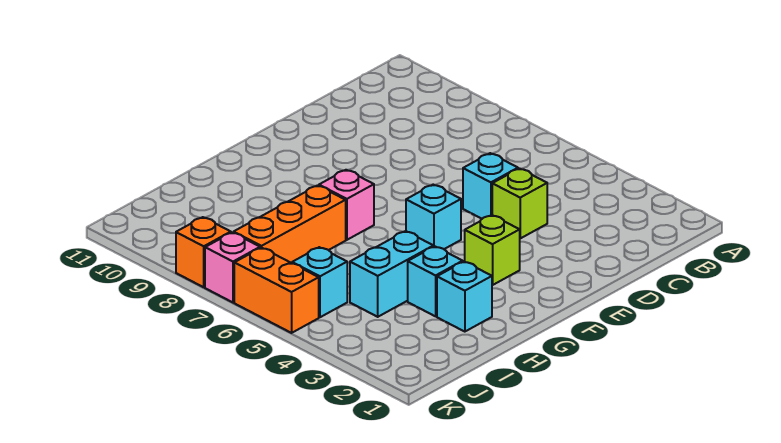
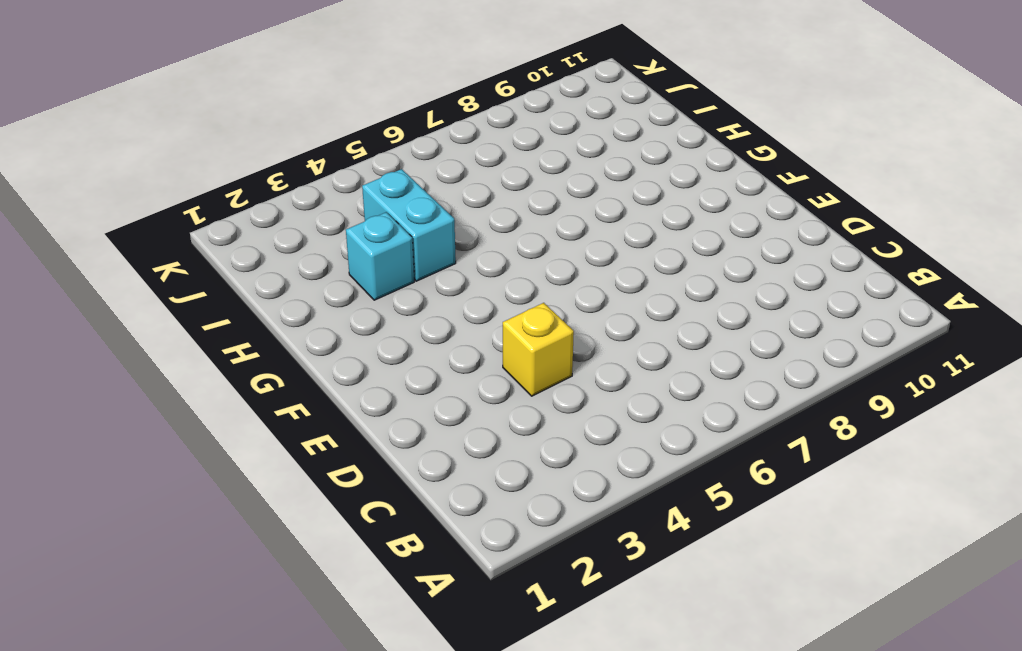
yellow 1x1 brick [503,303,574,396] -> lime 1x1 brick [492,168,547,238]
none -> cyan 1x1 brick [463,153,518,219]
none -> lime 1x1 brick [465,215,520,285]
none -> cyan 1x1 brick [406,185,461,249]

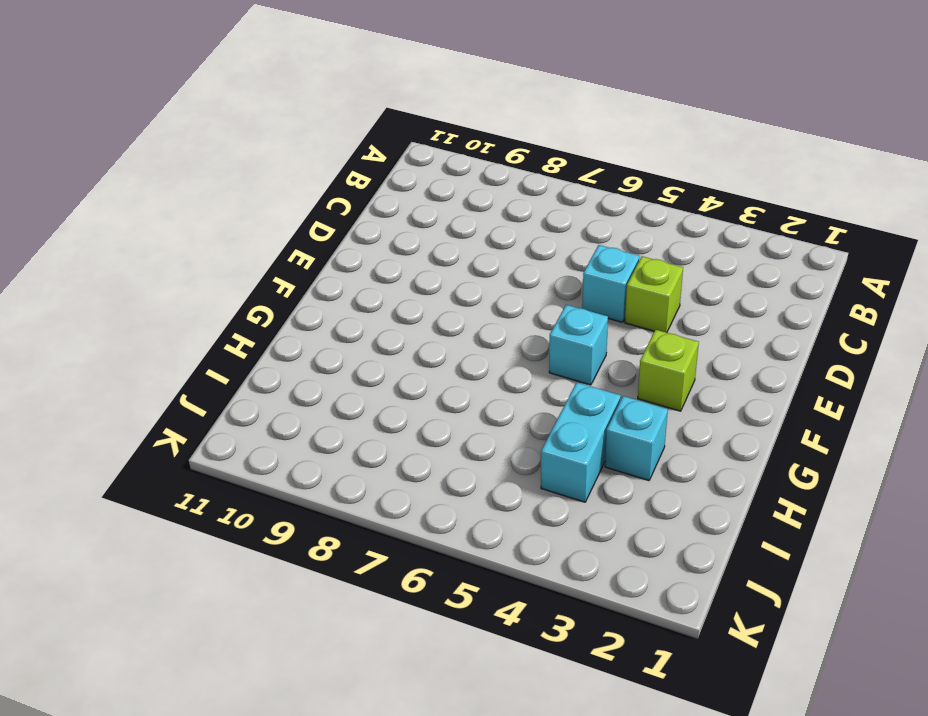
none -> pink 1x1 brick [319,170,374,240]
none -> cyan 1x1 brick [437,261,492,332]
none -> orange 1x3 brick [234,185,346,263]

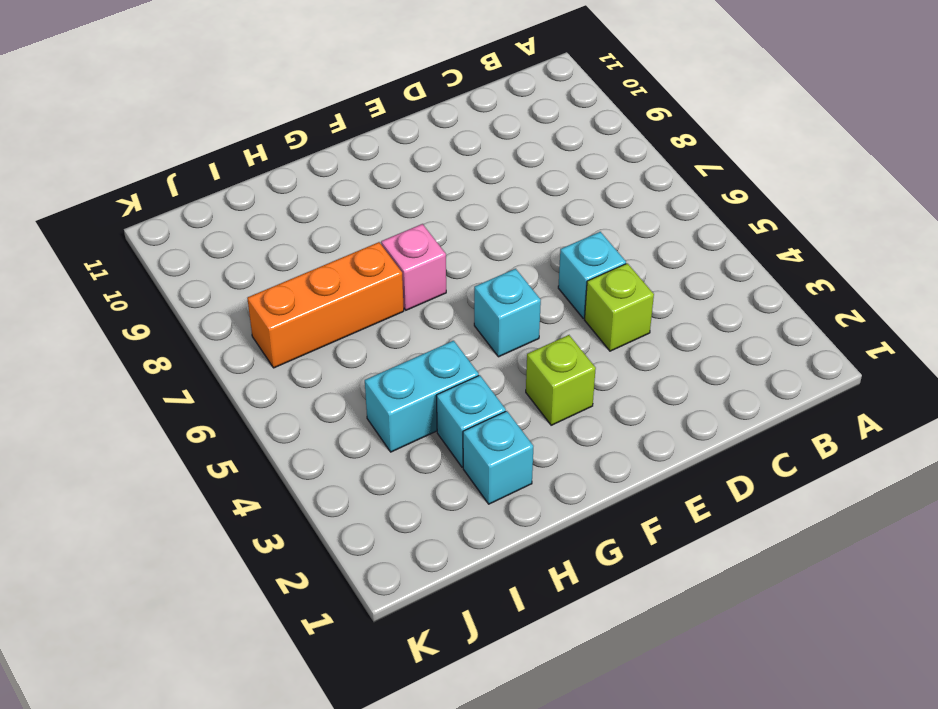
none -> cyan 1x1 brick [292,247,347,317]
none -> orange 1x2 brick [234,248,319,333]
none -> pink 1x1 brick [205,232,260,302]

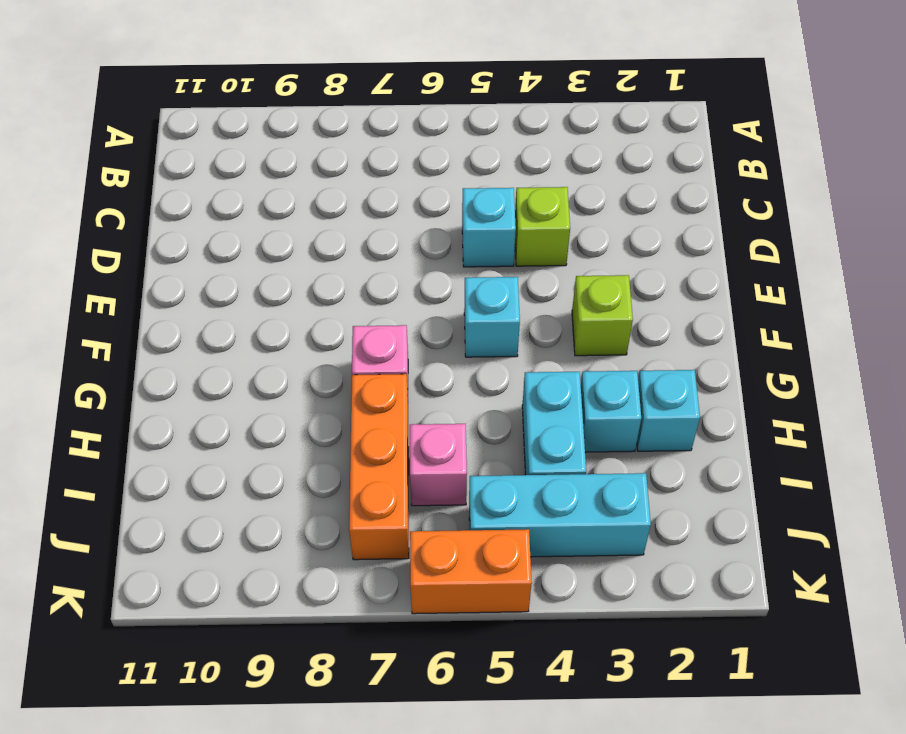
pink 1x1 brick [410,424,467,506] -> pink 1x1 brick moved to [205,232,260,302]
cyan 1x3 brick [469,473,651,557] -> cyan 1x1 brick [292,247,347,317]
none -> orange 1x1 brick [176,217,231,287]

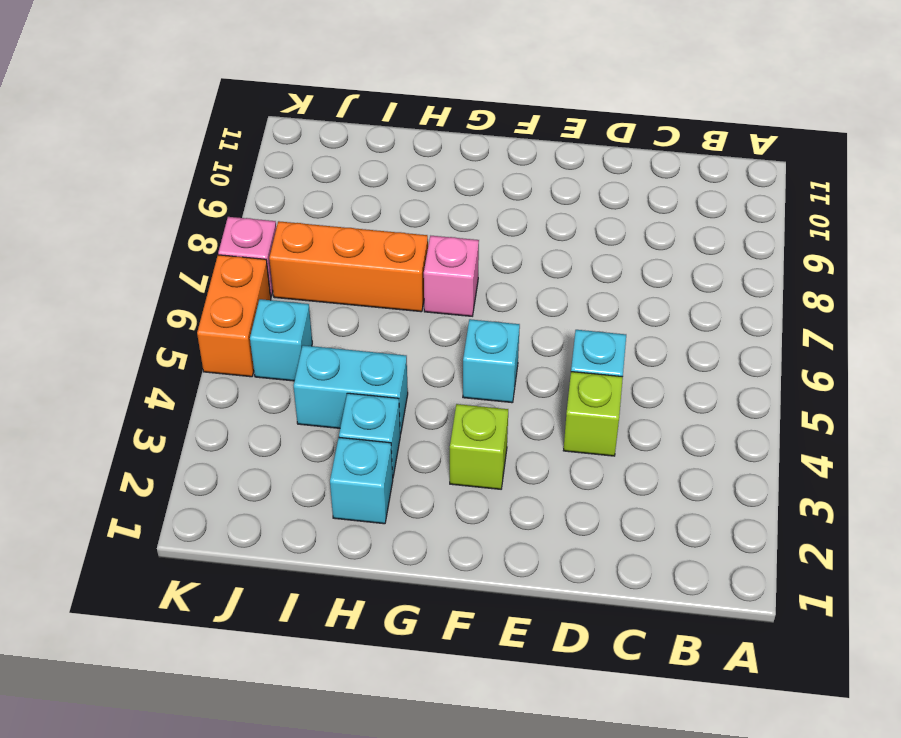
none -> orange 1x1 brick [176,217,231,287]

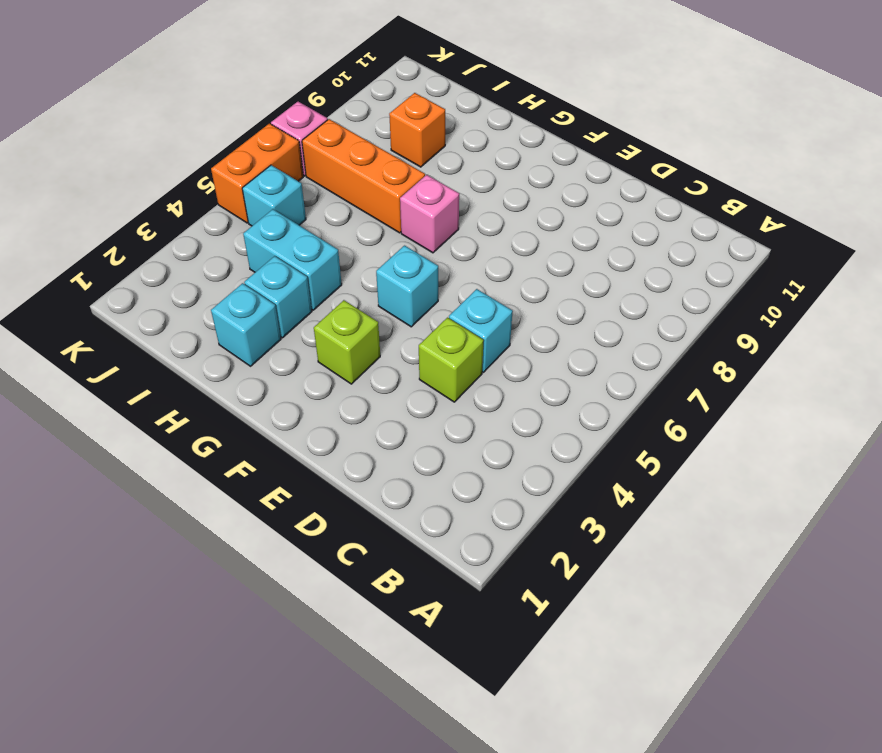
orange 1x1 brick [389,93,445,167] -> orange 1x1 brick moved to [176,217,231,287]

